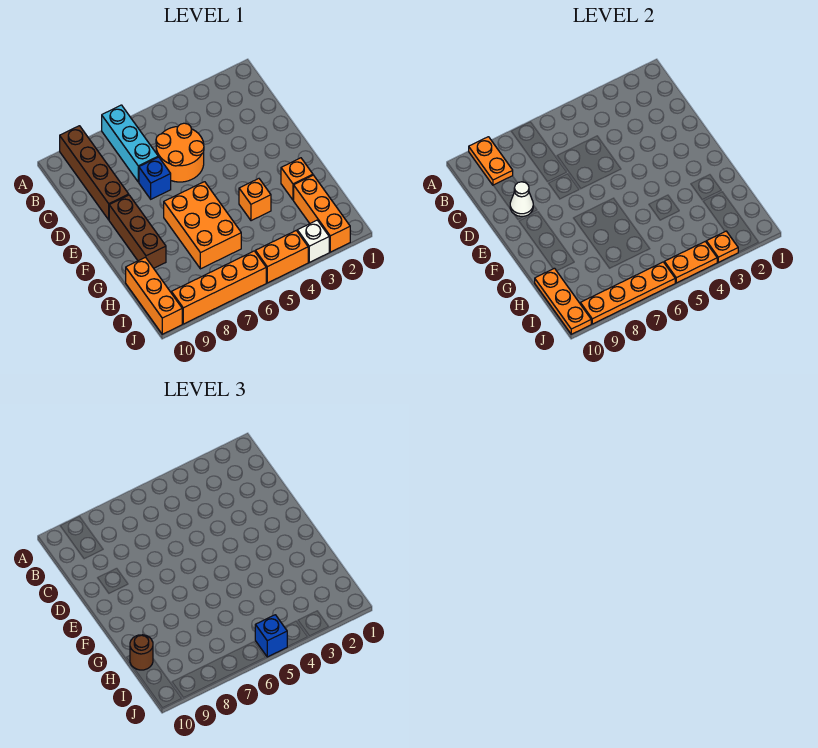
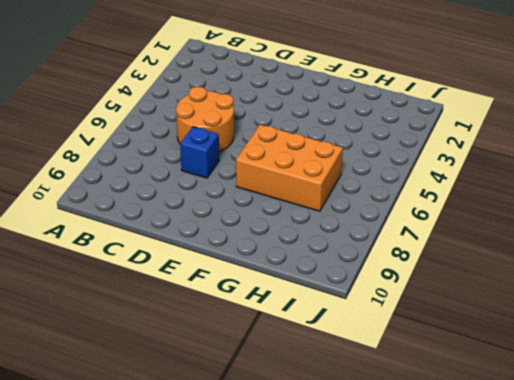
none -> cyan 1x3 brick [102,105,158,182]
none -> brown 1x4 brick [60,126,129,220]
none -> brown 1x3 brick [109,195,166,268]

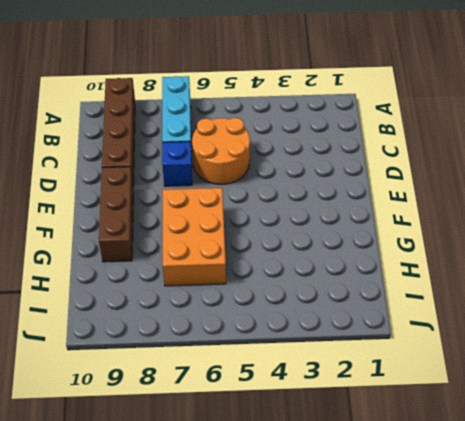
none -> orange 1x1 brick [281,158,313,200]
none -> orange 1x1 brick [239,179,271,221]
none -> orange 1x3 brick [294,175,350,252]

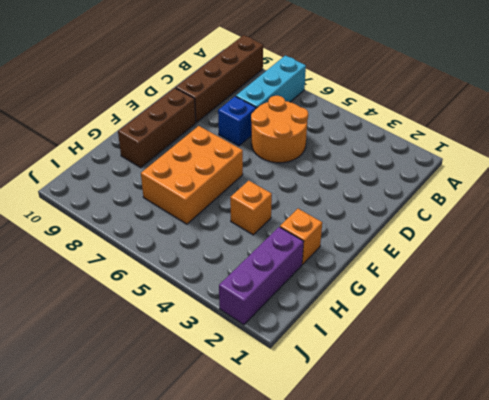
purple 1x3 brick [219,227,304,325] -> orange 1x3 brick [294,175,350,252]
none -> orange 1x3 brick [126,257,182,334]
none -> white 1x1 brick [297,220,329,262]
none -> orange 1x2 brick [255,231,308,283]

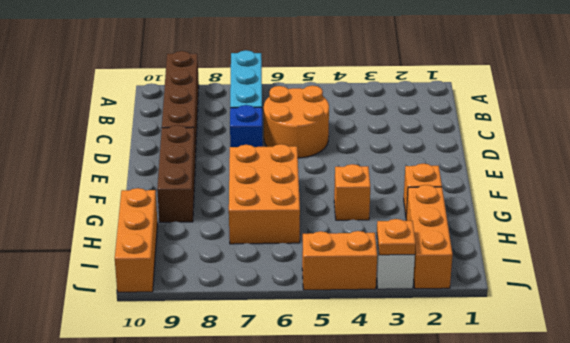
none -> orange 1x4 brick [171,251,266,324]
none -> orange 1x2 plate [469,137,513,185]
none -> white 1x1 cone [510,182,533,216]

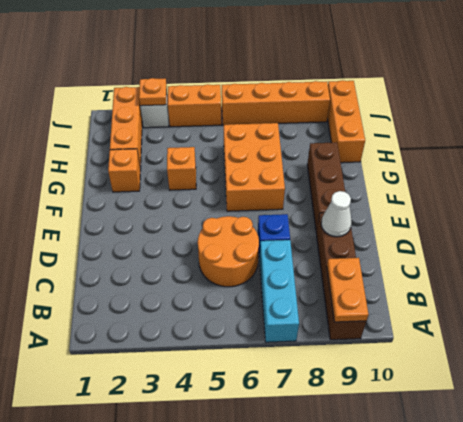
none -> orange 1x3 plate [535,268,591,334]
none -> orange 1x2 plate [664,242,717,283]
none -> orange 1x4 plate [580,262,675,324]

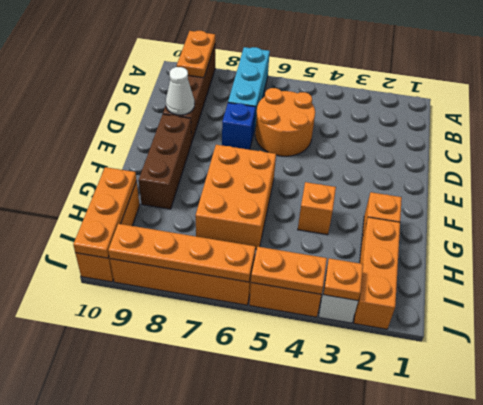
none -> brown 1x1 round brick [130,635,153,670]
none -> blue 1x1 brick [255,615,287,657]

